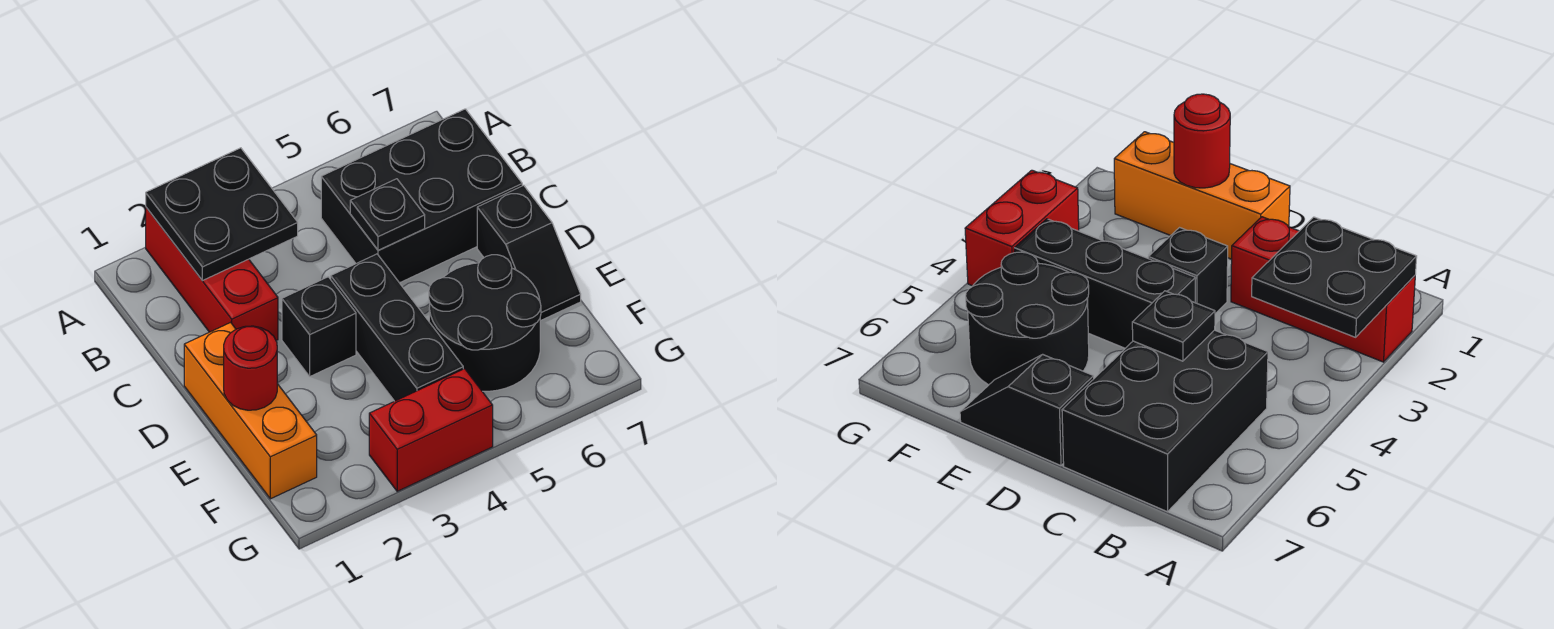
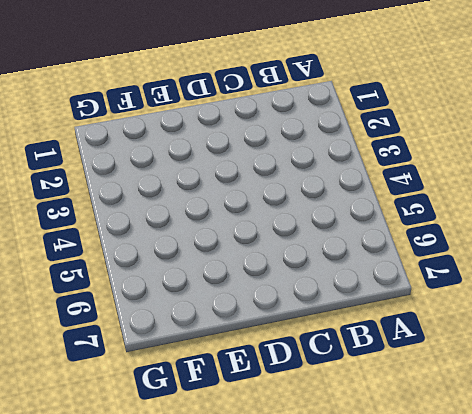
none -> red 1x3 brick [146,207,278,340]
none -> black 2x3 brick [321,109,522,283]

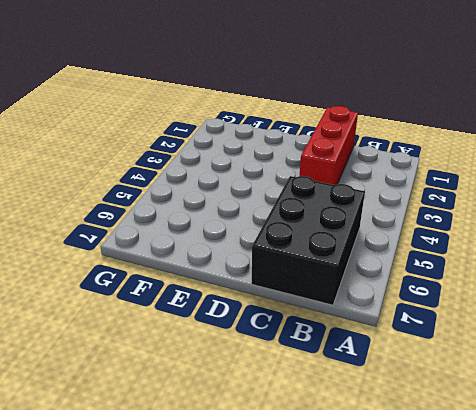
red 1x3 brick [300,106,358,185] -> red 1x3 brick turned to [146,207,278,340]
none -> orange 1x3 brick [184,323,317,499]
none -> black 1x1 brick [282,277,356,376]

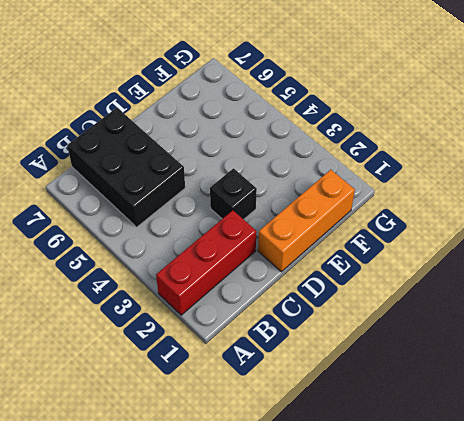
none -> black 1x3 brick [331,254,463,401]
none -> black 1x2 slope [477,185,581,321]

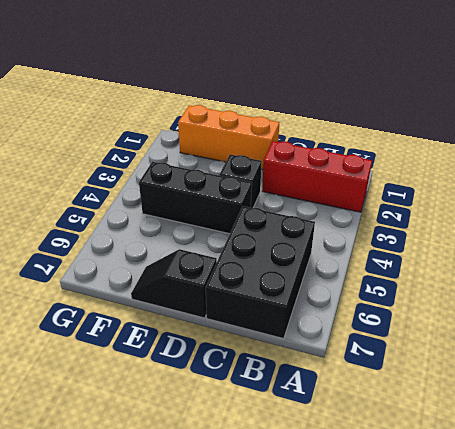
none -> black 2x2 round brick [429,255,541,391]
none -> red 1x2 brick [369,369,493,491]

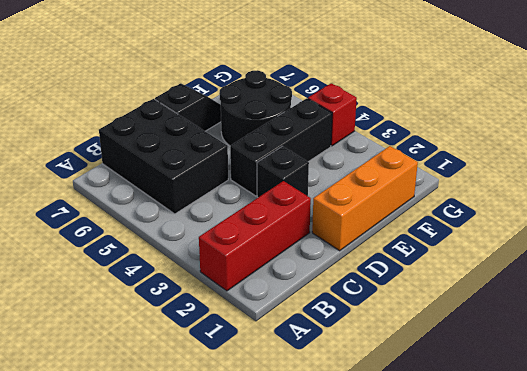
red 1x1 brick [308,83,357,146] -> red 1x2 brick [369,369,493,491]
none -> black 2x2 plate [146,148,298,281]
none -> black 1x1 plate [350,179,425,250]

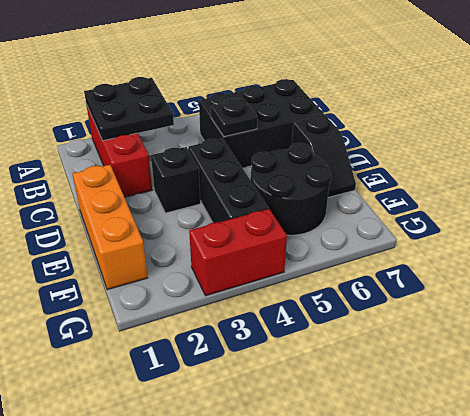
none -> red 1x1 round brick [224,326,277,410]

